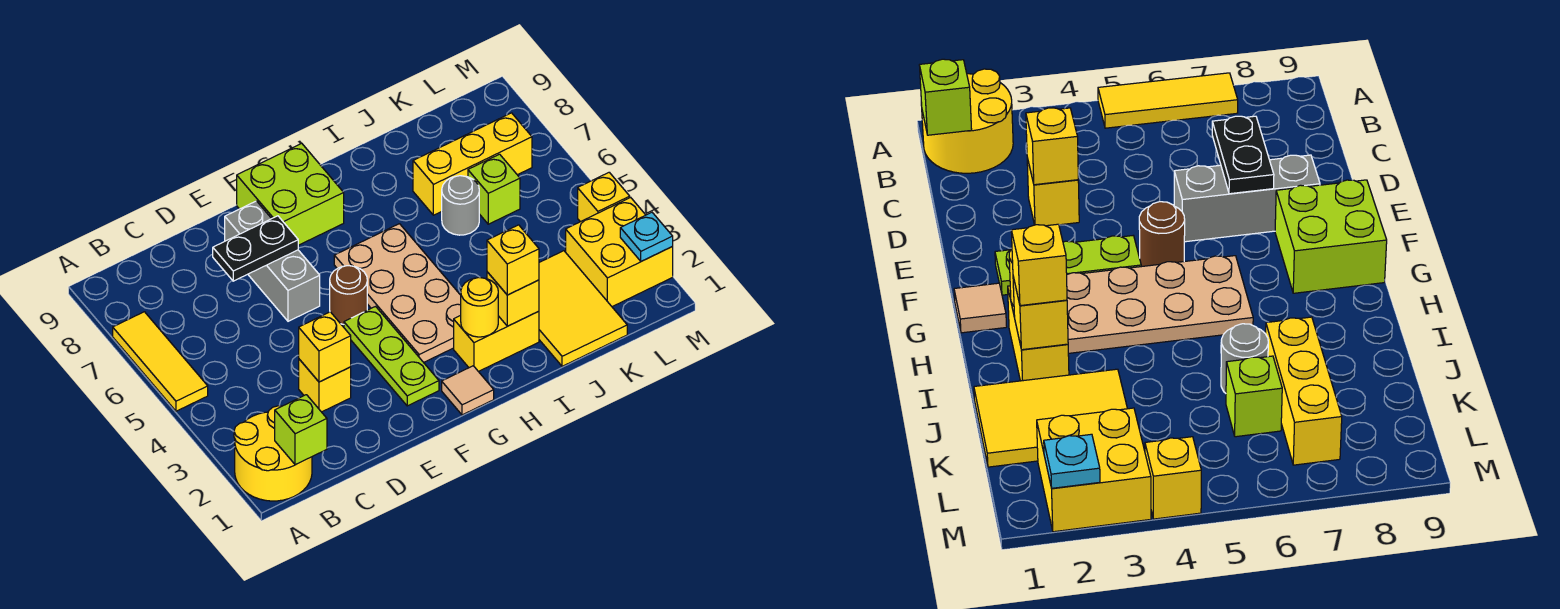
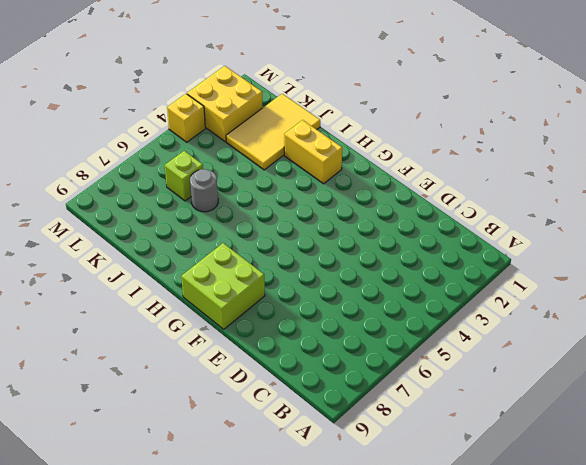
none -> yellow 2x2 round brick [234,406,312,501]
none -> yellow 1x3 tile [113,312,208,411]
none -> yellow 1x1 brick [299,359,351,412]

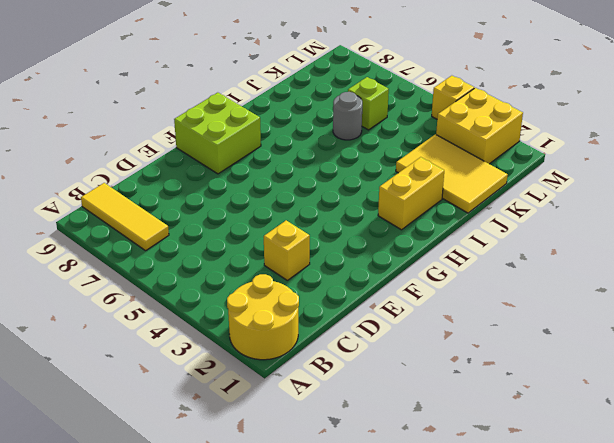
yellow 1x3 tile [81,183,169,251] -> yellow 1x3 tile moved to [113,312,208,411]
none -> grey 1x3 brick [225,201,320,321]
none -> lime 1x3 plate [344,306,439,406]
none -> brown 1x1 round brick [330,266,367,324]

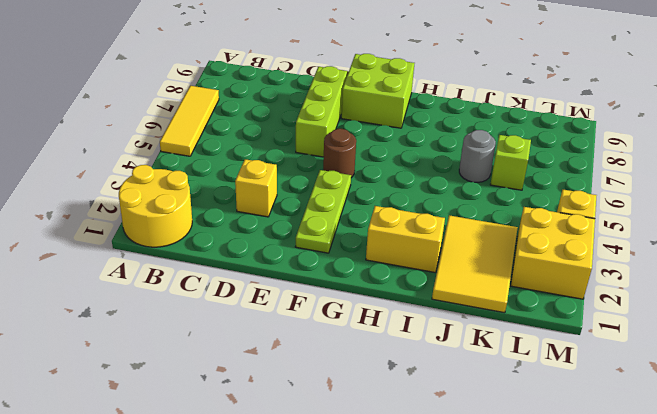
lime 1x3 brick [296,66,347,157] -> grey 1x3 brick [225,201,320,321]
none -> tan 1x1 tile [442,366,494,415]
none -> tan 2x4 plate [334,224,461,362]
none -> yellow 1x3 brick [413,113,532,215]

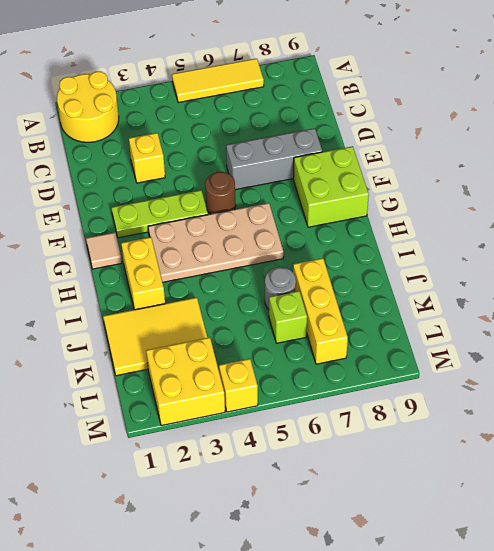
none -> lime 1x1 brick [275,395,327,465]
none -> yellow 1x1 brick [299,312,351,382]
none -> black 1x2 plate [213,216,298,281]

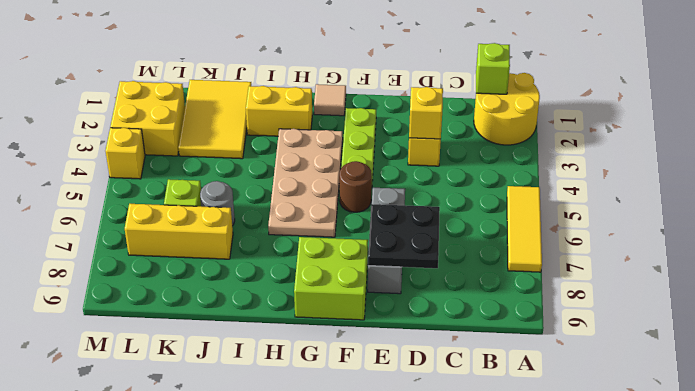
black 2x2 plate [368,204,440,268] -> black 1x2 plate [213,216,298,281]
none -> yellow 1x1 round brick [461,278,498,337]
none -> yellow 1x1 brick [487,272,539,326]
none -> cyan 1x1 plate [620,212,673,261]

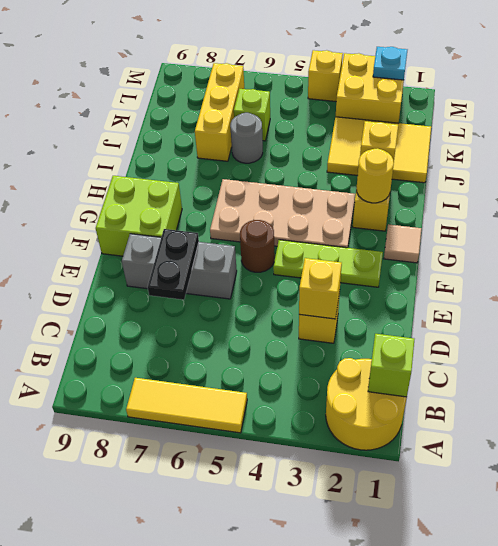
none -> yellow 1x1 brick [487,225,539,295]

